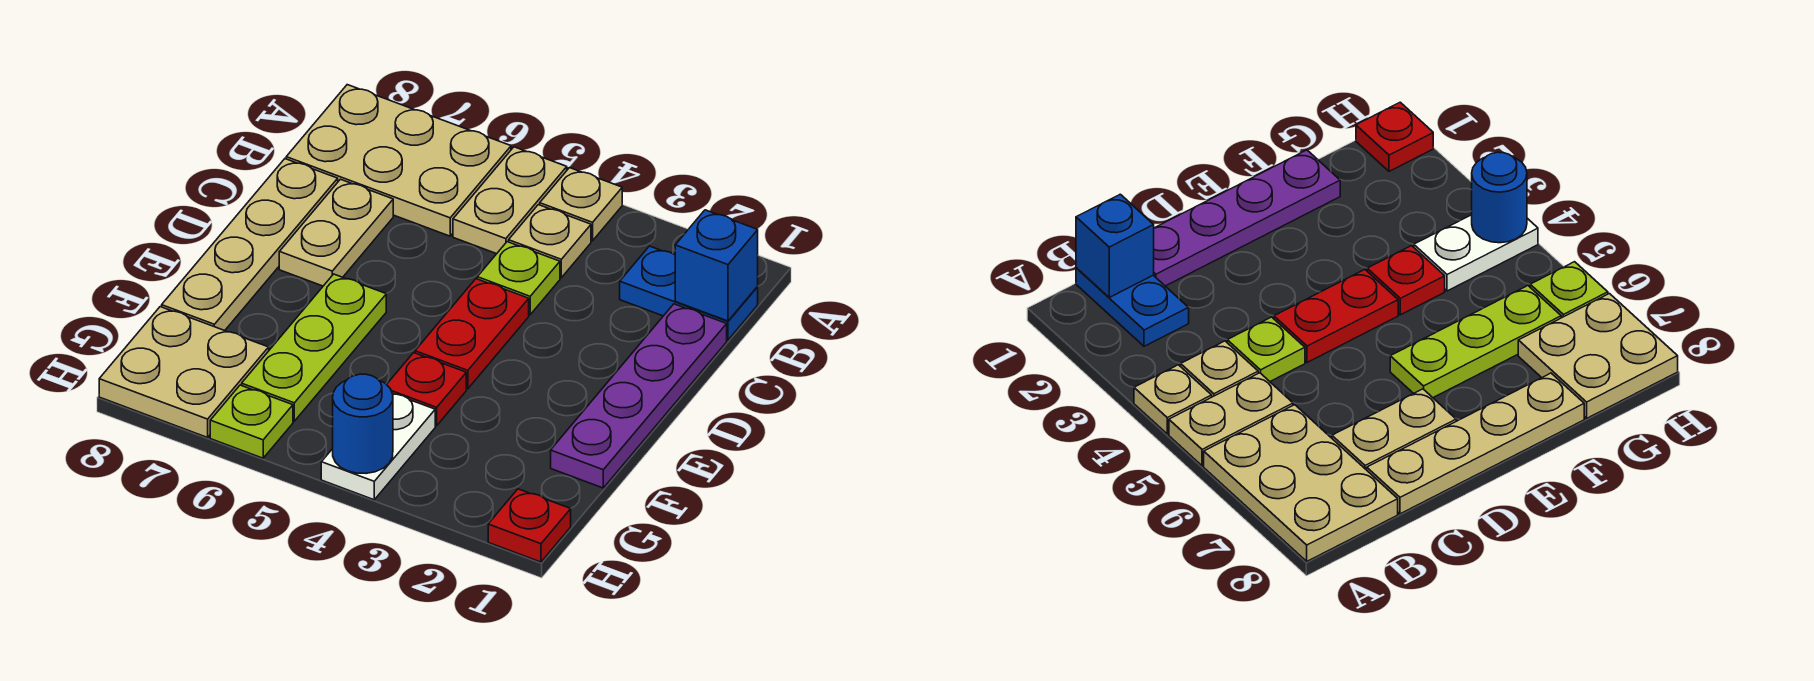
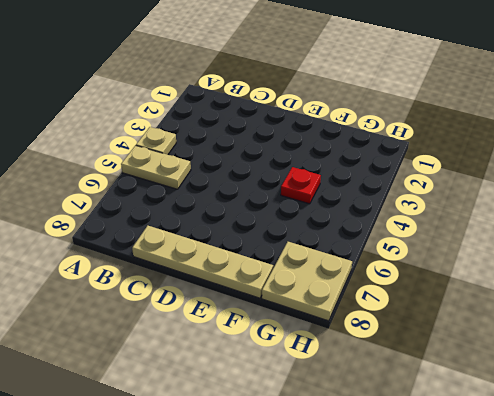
none -> tan 2x3 plate [286,85,511,236]
none -> blue 1x2 plate [620,246,758,340]
none -> tan 1x1 plate [509,205,591,278]

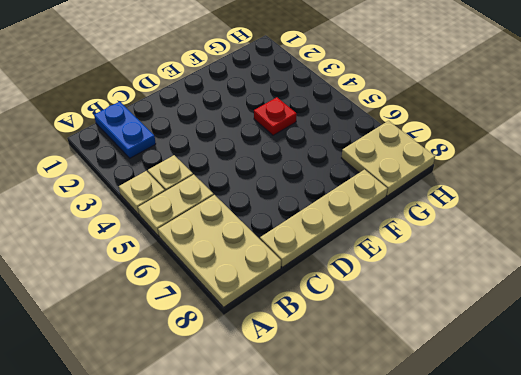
none -> purple 1x4 plate [551,304,727,488]
none -> lime 1x1 plate [477,242,560,315]
none -> tan 1x2 plate [279,179,393,286]

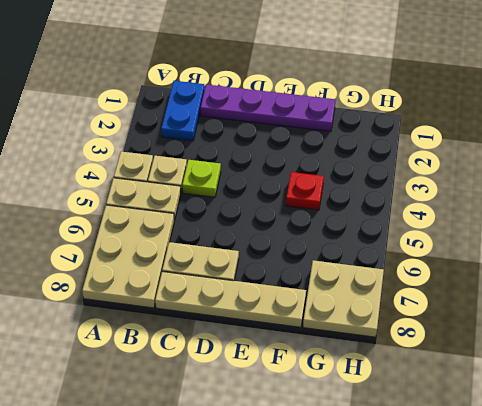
none -> red 1x2 plate [415,279,529,389]
none -> lime 1x3 plate [242,274,386,421]
none -> white 1x2 plate [321,394,435,500]

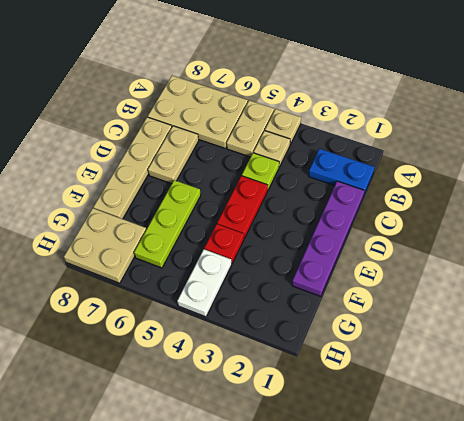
none -> red 1x1 plate [488,489,571,562]
none -> lime 1x1 plate [210,385,293,458]
none -> blue 1x1 brick [675,210,758,321]

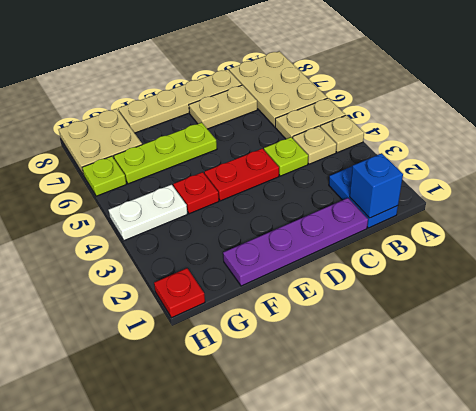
none -> blue 1x1 round brick [333,374,393,473]

